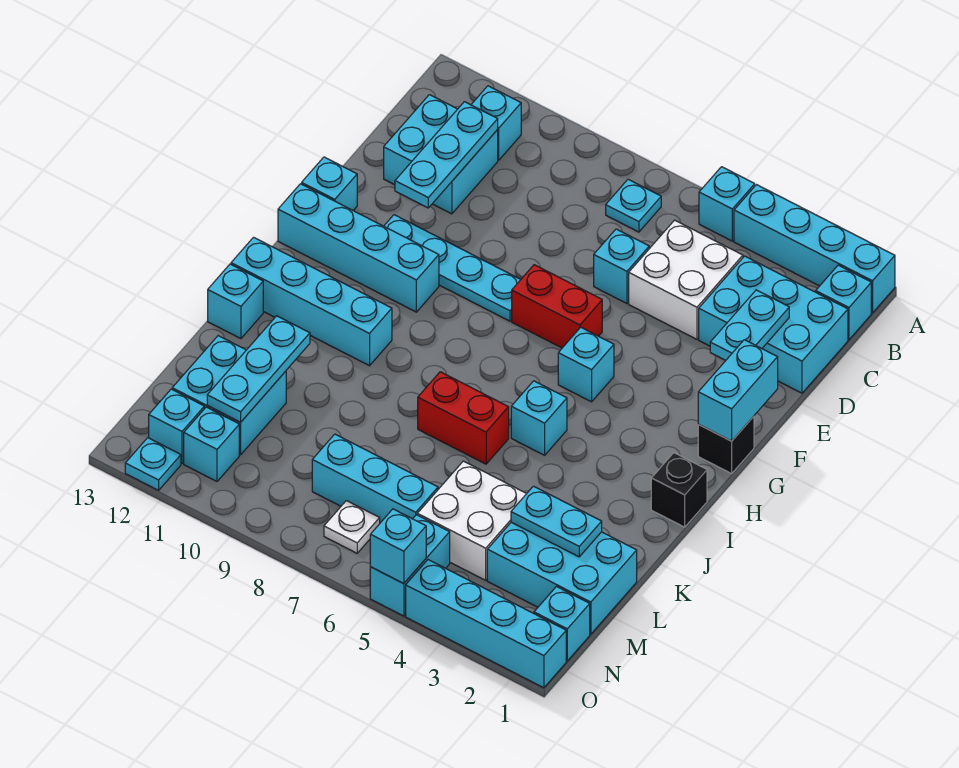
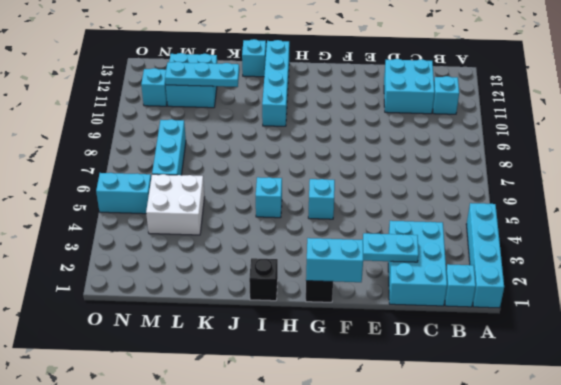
none -> cyan 1x1 brick [699,167,755,241]
none -> cyan 1x1 plate [606,179,661,232]
none -> white 2x2 brick [629,220,743,339]
none -> cyan 1x1 brick [594,229,649,304]

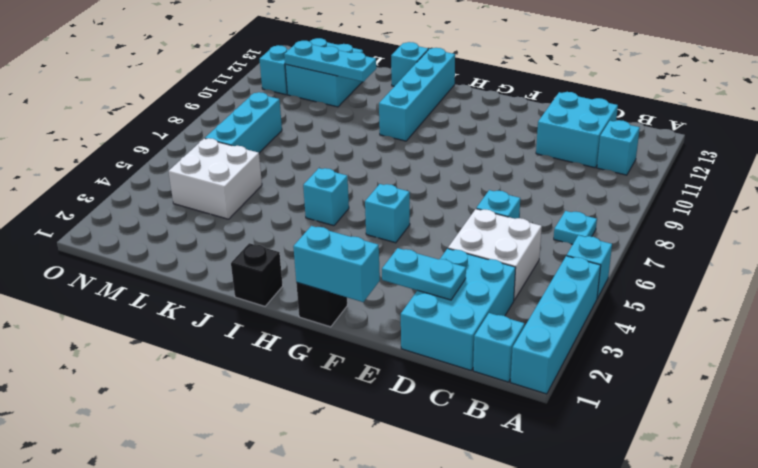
none -> red 1x2 brick [512,265,602,348]
none -> cyan 1x4 plate [384,215,521,321]
none -> cyan 1x1 brick [302,157,357,210]
none -> cyan 1x4 brick [278,184,439,312]

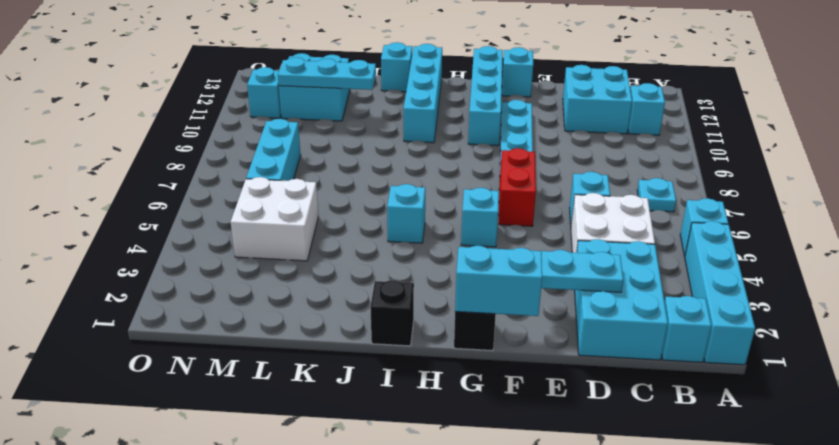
none -> red 1x2 brick [418,372,509,464]
none -> cyan 2x3 brick [487,522,637,634]
none -> cyan 1x1 brick [534,587,590,661]
none -> cyan 1x2 brick [370,515,450,616]

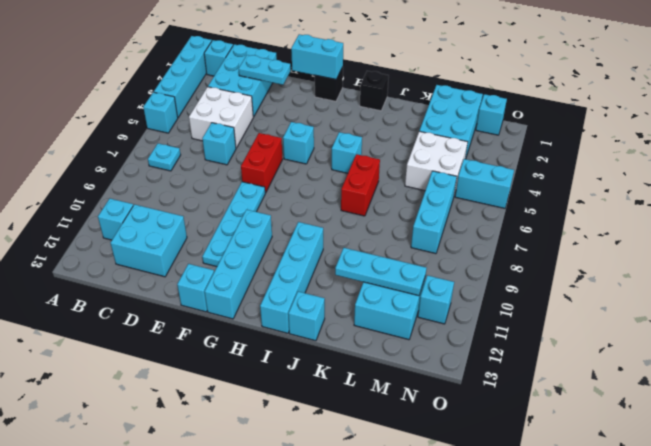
none -> white 1x1 plate [324,501,380,553]
none -> cyan 1x1 brick [149,389,204,464]
none -> cyan 1x4 brick [406,560,566,688]
none -> cyan 1x1 plate [125,438,181,490]

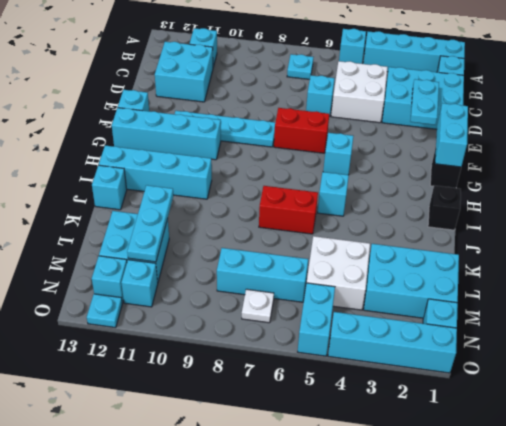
none -> cyan 1x3 plate [395,102,498,208]
none -> cyan 1x2 plate [511,486,602,557]
none -> cyan 1x1 brick [370,509,426,584]

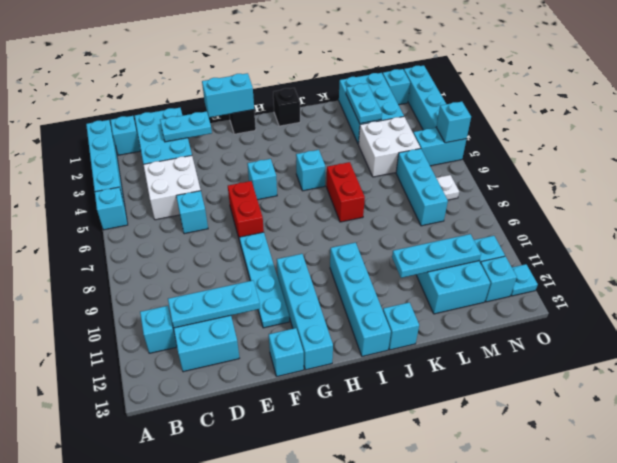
none -> cyan 1x1 plate [606,179,661,232]

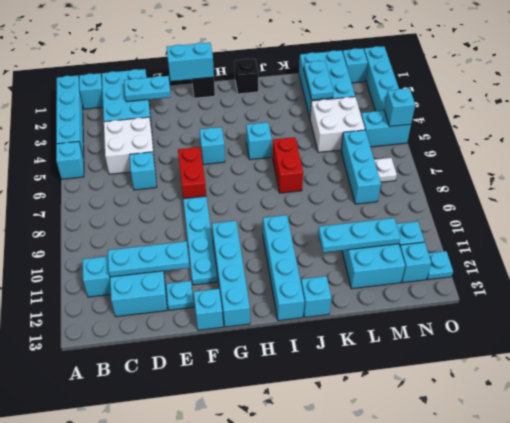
cyan 1x1 plate [166,281,194,310] -> cyan 1x1 plate moved to [606,179,661,232]

